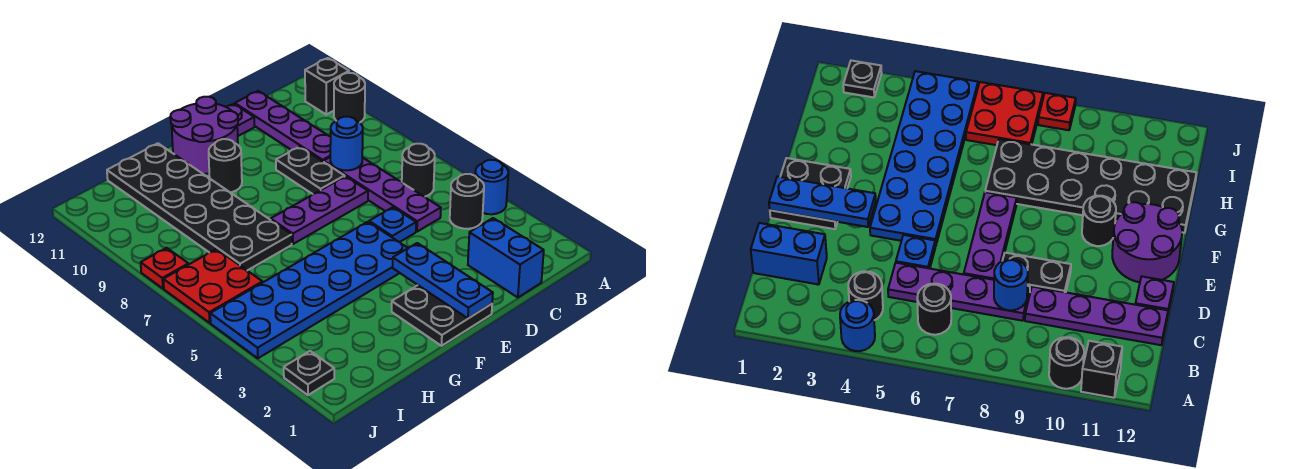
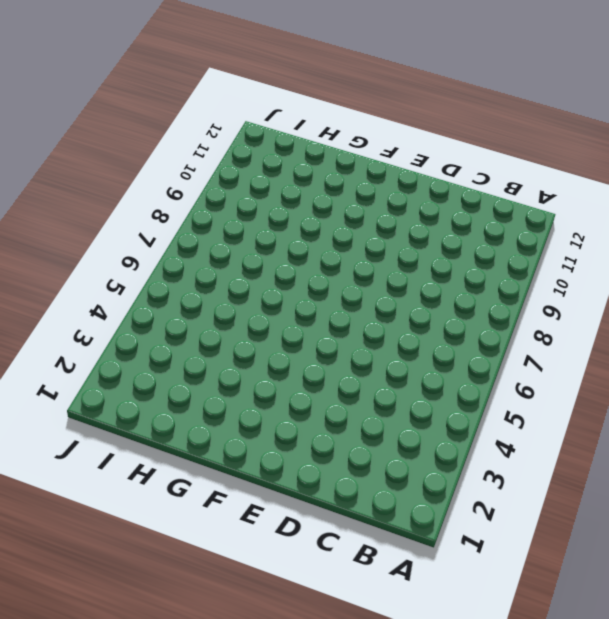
none -> blue 1x1 round brick [475,160,508,214]
none -> black 1x1 round brick [334,73,365,123]
none -> black 1x1 brick [305,58,349,114]

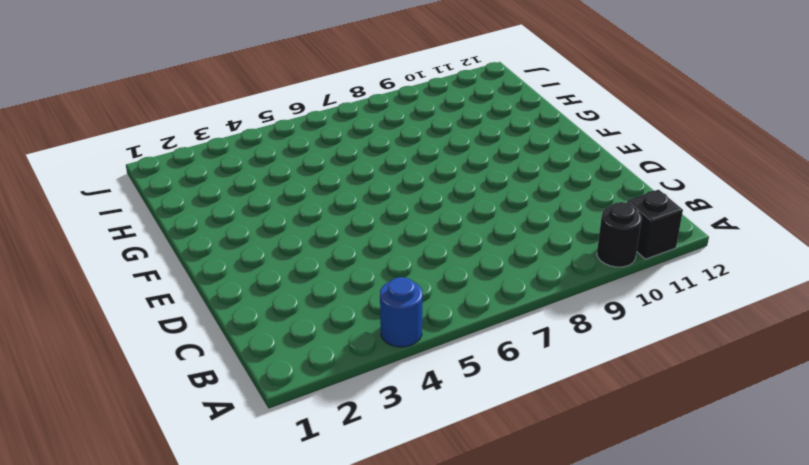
none -> black 1x1 round brick [450,174,484,229]
none -> black 1x1 round brick [402,144,435,197]
none -> blue 1x2 brick [468,218,544,297]

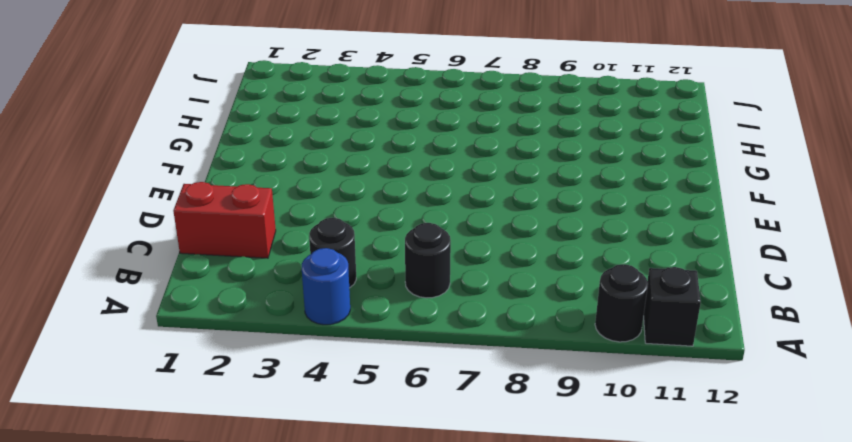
red 1x2 brick [173,182,276,258] -> blue 1x2 brick [468,218,544,297]
none -> purple 1x4 plate [324,157,441,232]
none -> purple 1x4 plate [235,91,331,162]
none -> blue 1x1 plate [369,207,416,242]

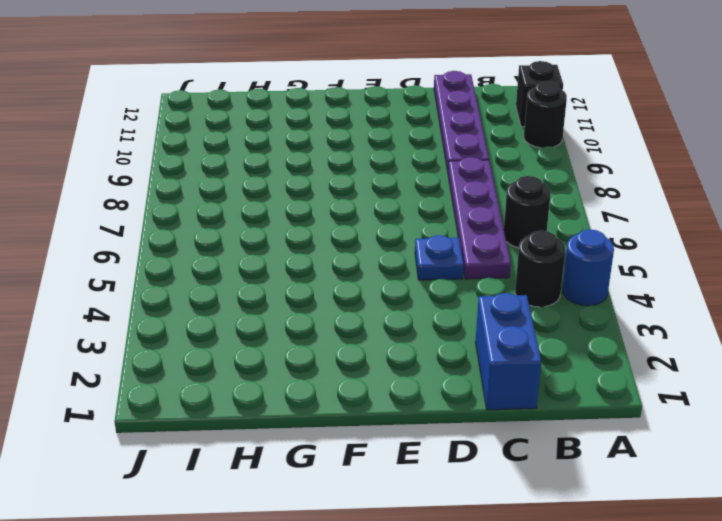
none -> purple 1x3 plate [271,176,368,244]
none -> black 1x2 plate [276,147,345,194]
none -> purple 1x1 plate [226,104,254,136]

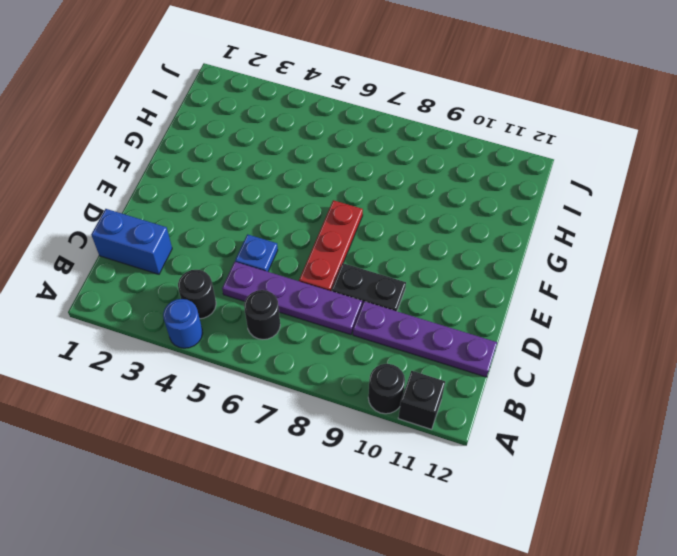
red 1x3 plate [299,200,363,291] -> purple 1x3 plate [271,176,368,244]
none -> purple 1x1 plate [226,104,254,136]
none -> black 2x2 plate [392,285,492,346]
none -> blue 2x6 plate [210,222,408,358]

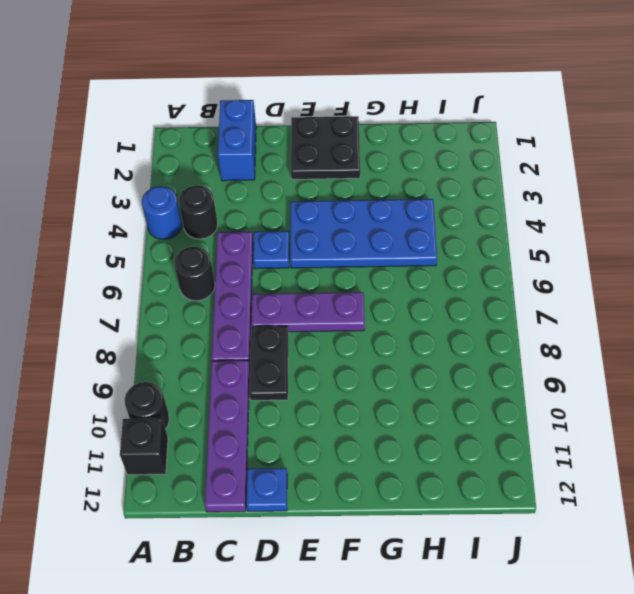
blue 1x1 plate [247,468,287,511] -> purple 1x1 plate [226,104,254,136]
blue 2x4 plate [290,199,437,268] -> blue 2x6 plate [210,222,408,358]
none -> purple 2x2 round brick [170,97,238,174]
none -> black 1x1 round brick [209,139,242,192]
none -> black 2x6 plate [107,143,292,271]

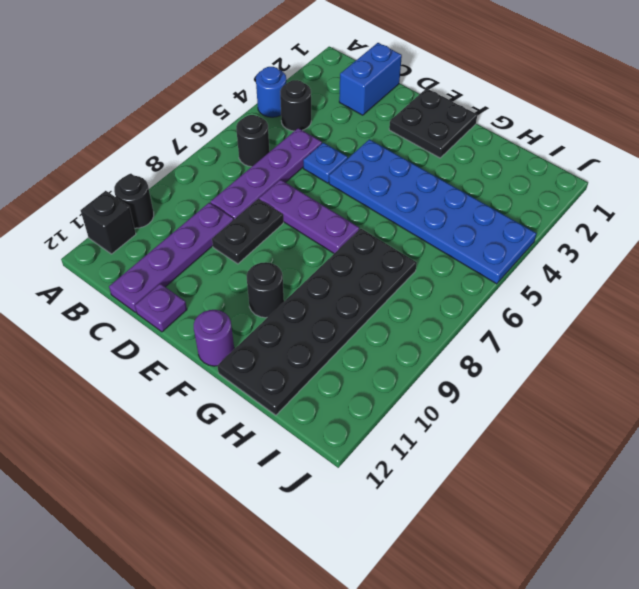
purple 1x1 round brick [194,310,234,366] -> purple 2x2 round brick [170,97,238,174]
none -> red 2x2 plate [163,249,263,323]
none -> black 1x1 plate [284,351,334,395]
none -> red 1x1 plate [141,248,188,288]

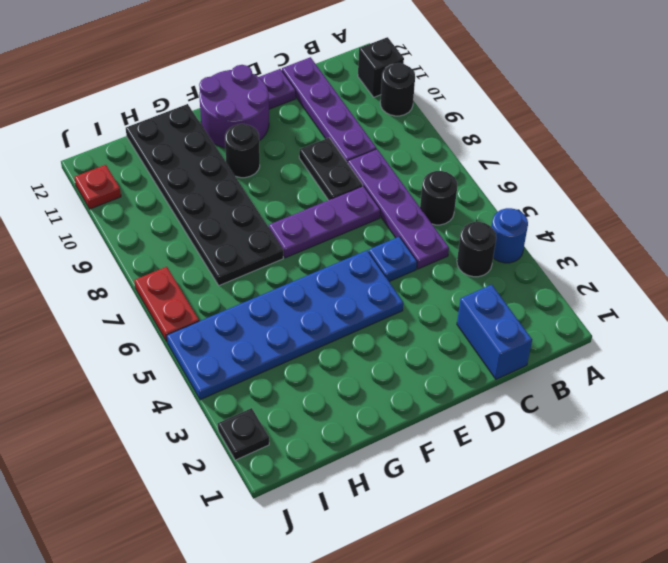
red 1x2 plate [134,267,199,342] -> red 2x2 plate [163,249,263,323]
red 1x1 plate [75,165,121,209] -> red 1x1 plate moved to [141,248,188,288]
none -> black 2x2 plate [392,285,492,346]
none -> blue 1x1 round brick [330,117,363,170]
none -> blue 1x3 plate [393,243,493,318]

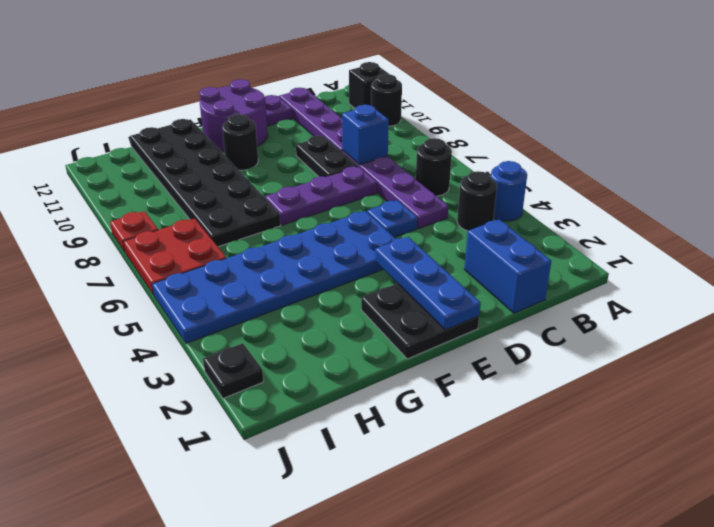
blue 1x1 brick [342,105,389,165] -> blue 1x1 round brick [330,117,363,170]

